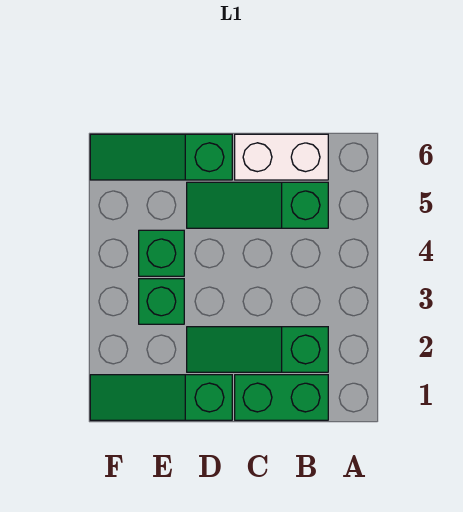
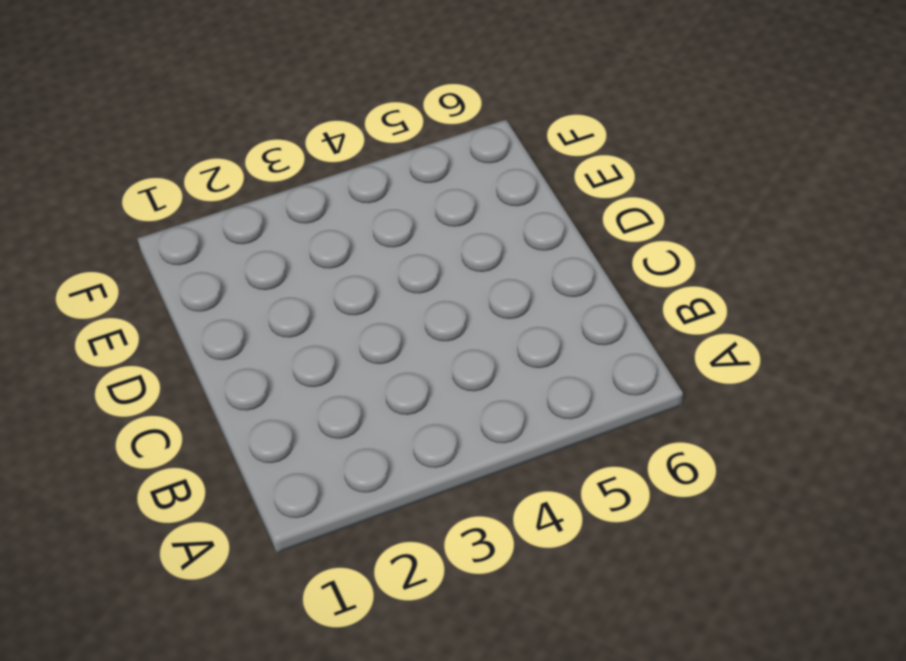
none -> green 1x2 brick [235,375,328,420]
none -> green 1x3 slope [187,327,328,372]

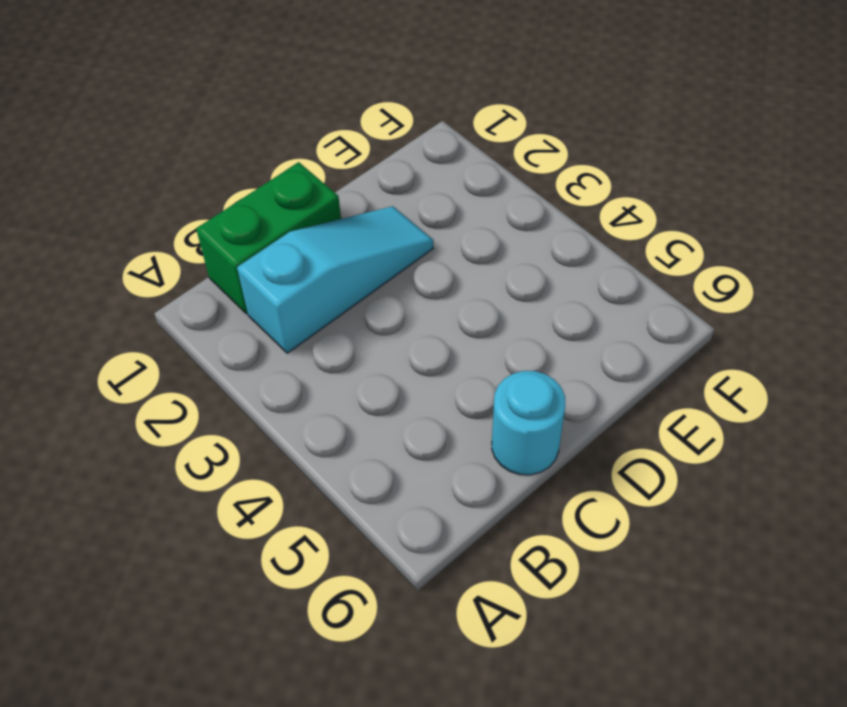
cyan 1x3 slope [237,206,433,353] -> green 1x3 slope [187,327,328,372]
cyan 1x1 round brick [492,371,565,475] -> white 1x2 brick [235,134,328,180]
none -> green 1x3 slope [187,182,328,228]
none -> green 1x3 slope [90,375,232,420]

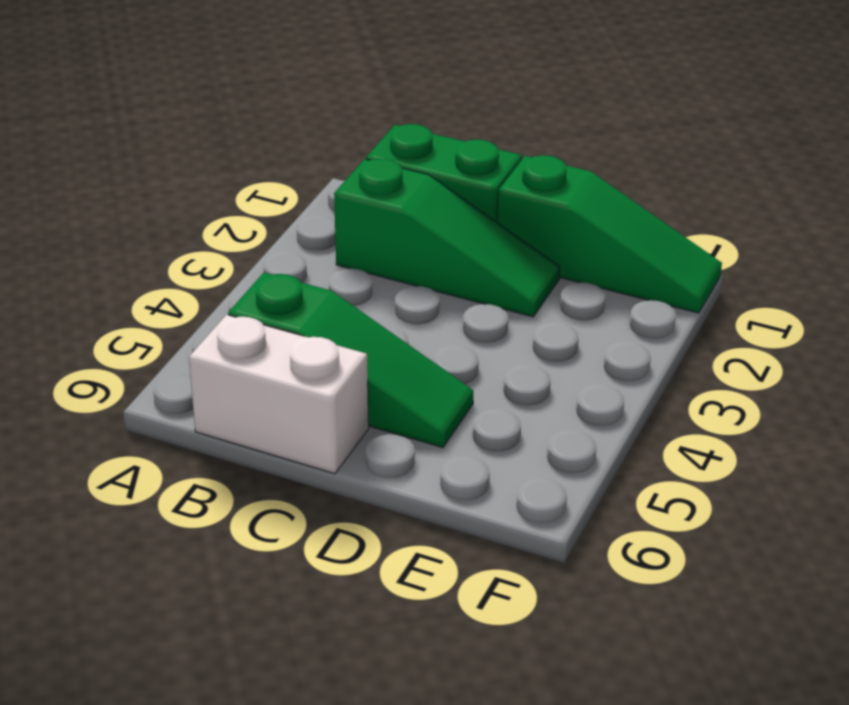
none -> green 1x3 slope [90,134,232,180]
none -> green 1x1 brick [139,279,184,324]

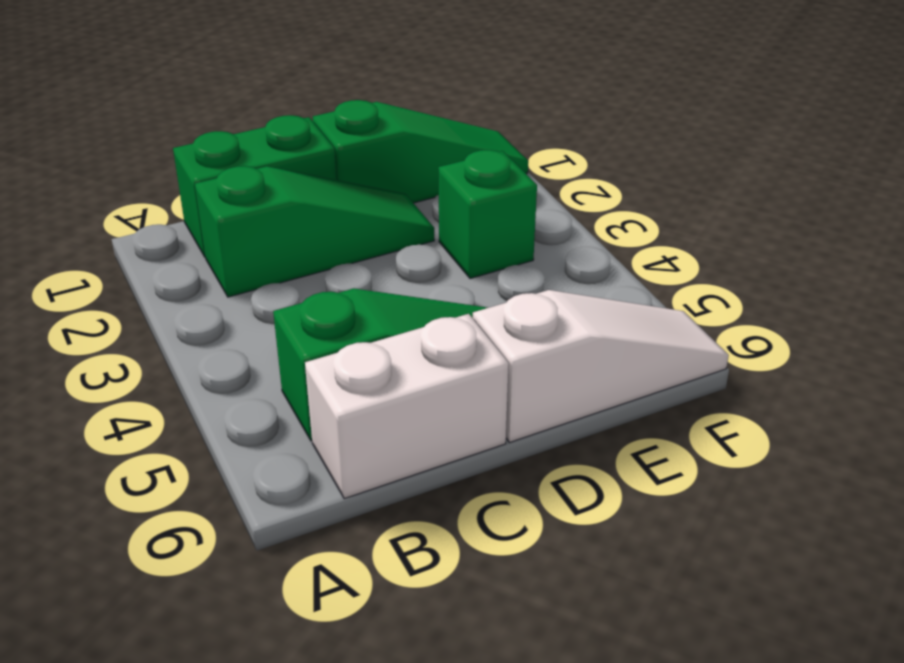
white 1x3 slope [473,290,729,443] -> green 1x3 slope [90,134,232,180]
none -> green 1x1 brick [139,230,184,276]

